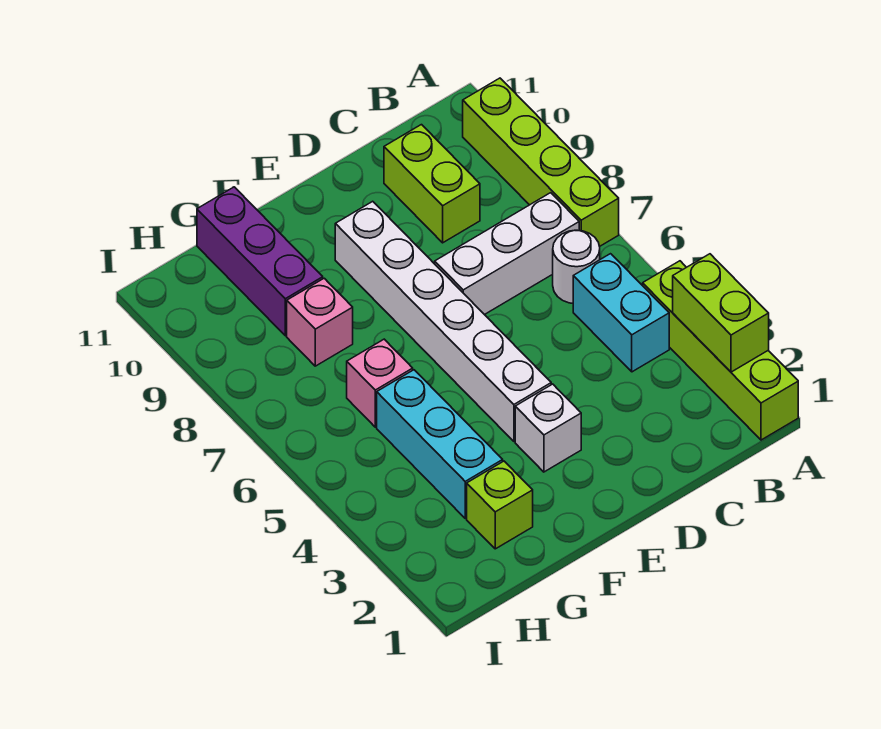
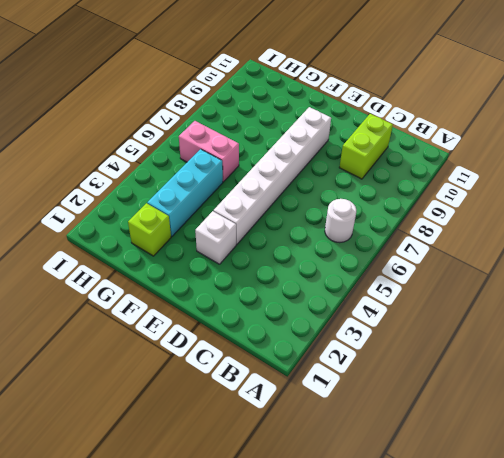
pink 1x2 brick [179,121,239,182] -> pink 1x1 brick [347,339,413,427]
none -> lime 1x4 brick [643,261,798,440]
none -> lime 1x4 brick [463,78,619,246]
none -> cyan 1x2 brick [573,254,669,372]

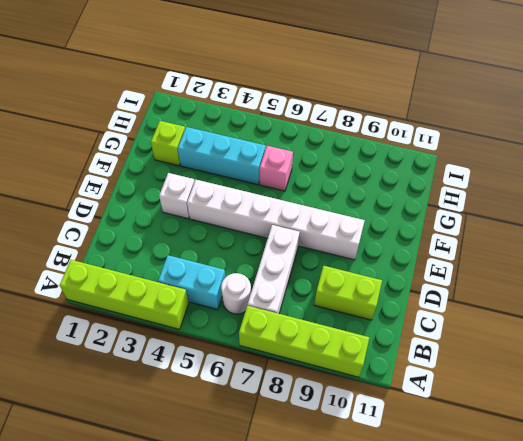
none -> pink 1x1 brick [287,278,353,366]
none -> purple 1x3 brick [197,187,323,336]
none -> lime 1x2 brick [673,254,769,372]

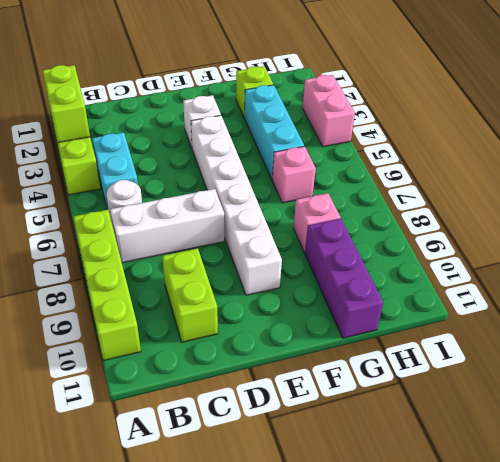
pink 1x2 brick [303,75,355,147] -> none

